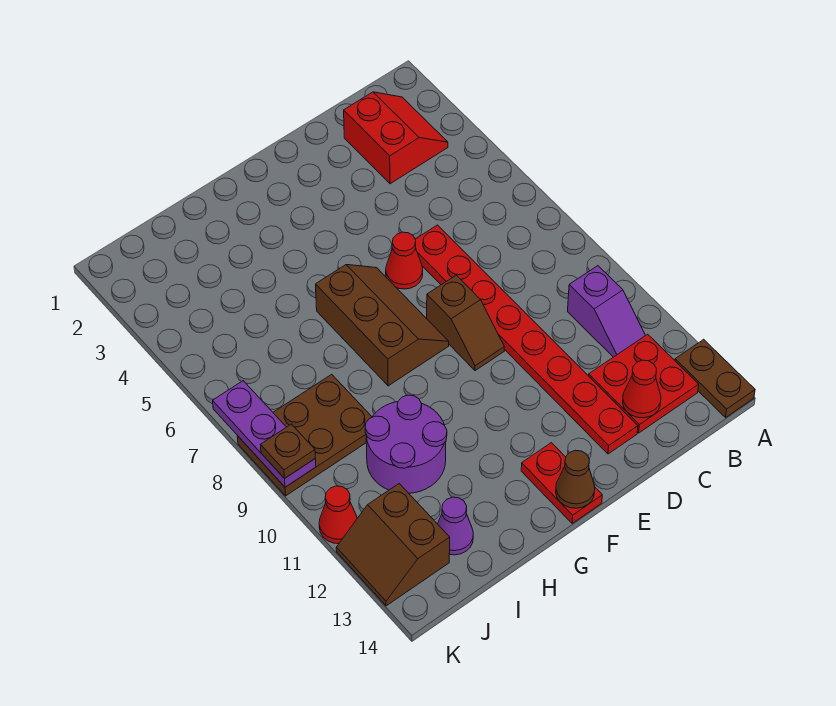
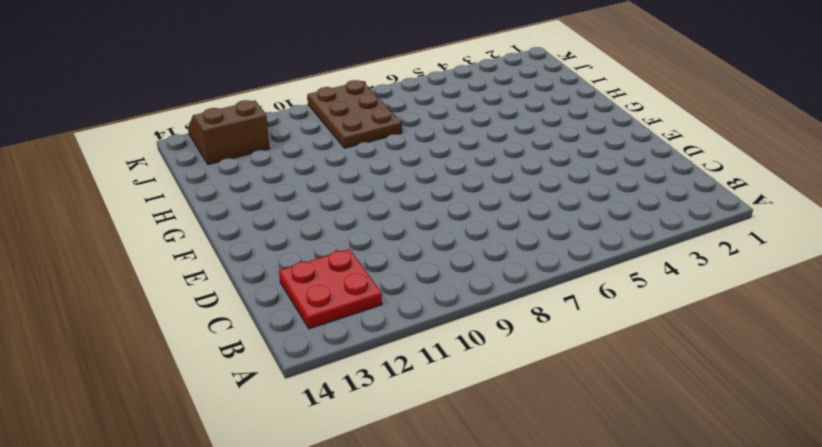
none -> brown 1x2 plate [675,339,755,417]
none -> red 2x2 slope [344,92,448,184]
none -> purple 1x2 slope [568,266,646,357]

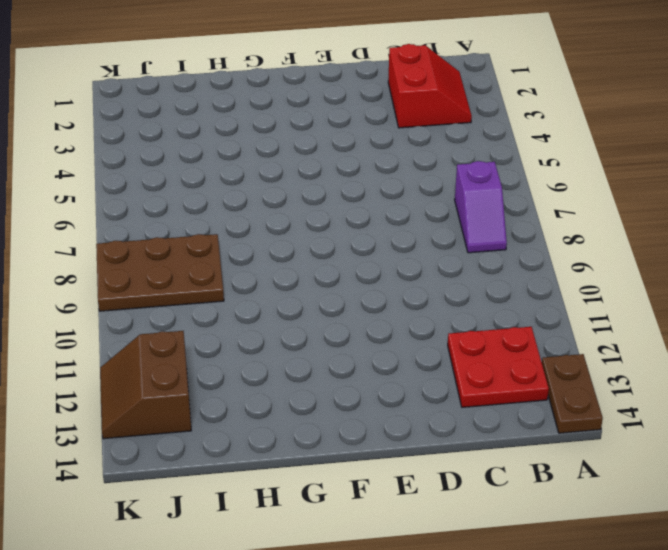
purple 1x2 slope [455,161,507,253] -> purple 1x2 slope moved to [568,266,646,357]
none -> red 1x8 plate [415,225,638,454]
none -> red 1x1 cone [386,232,423,289]
none -> brown 1x2 slope [427,275,504,371]

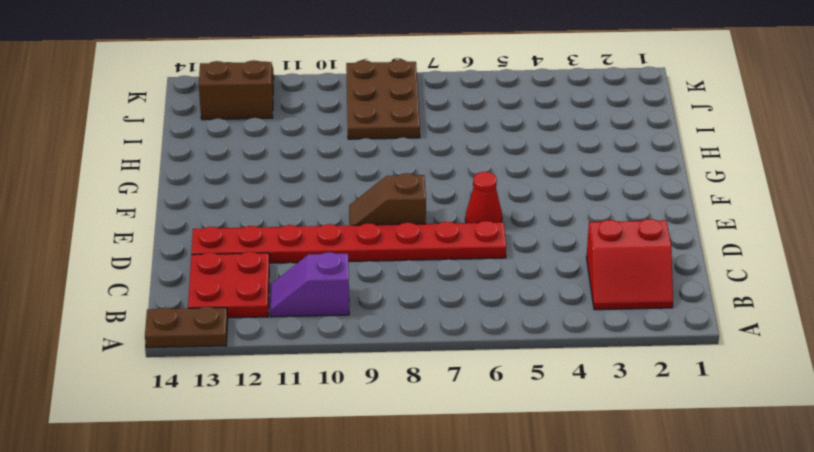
none -> brown 2x3 slope [316,265,449,386]
none -> red 1x2 plate [521,443,602,523]
none -> purple 2x2 round brick [365,395,447,493]

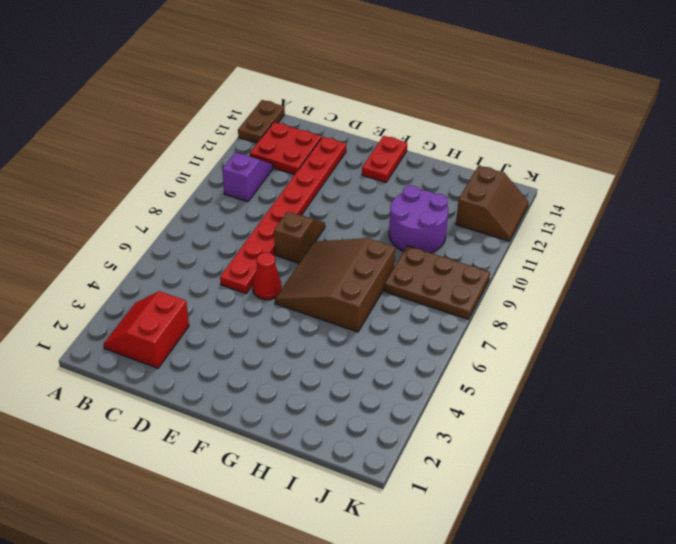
brown 3x3 slope [275,238,395,332] -> brown 2x3 slope [316,265,449,386]
none -> purple 1x1 cone [438,497,473,555]
none -> red 1x1 cone [319,486,357,544]
none -> red 1x1 cone [623,360,661,418]

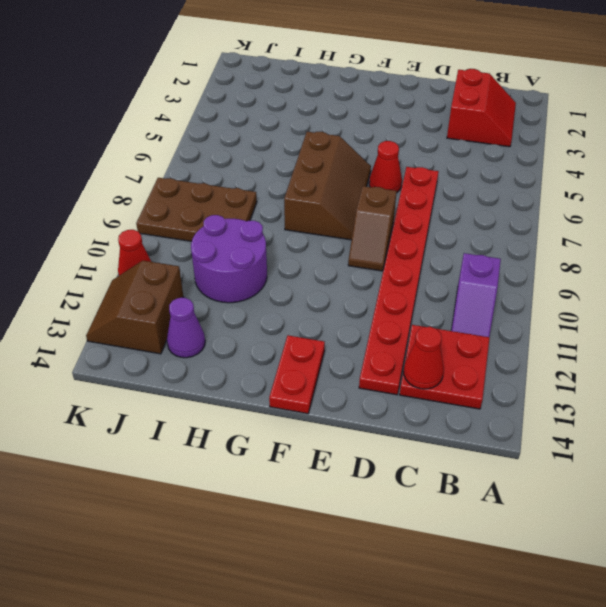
none -> brown 1x2 plate [675,339,755,417]
none -> brown 1x1 cone [556,450,595,508]
none -> purple 1x3 plate [213,381,316,487]

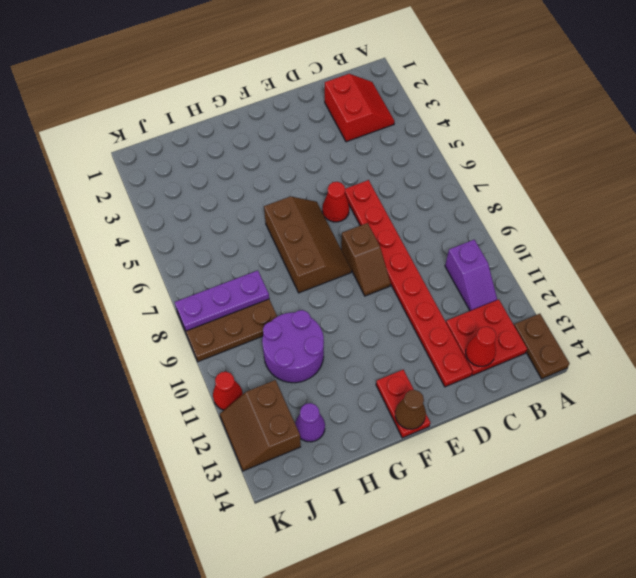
purple 1x3 plate [175,270,269,331] -> purple 1x3 plate turned to [213,381,316,487]
none -> brown 1x1 plate [261,424,315,478]

